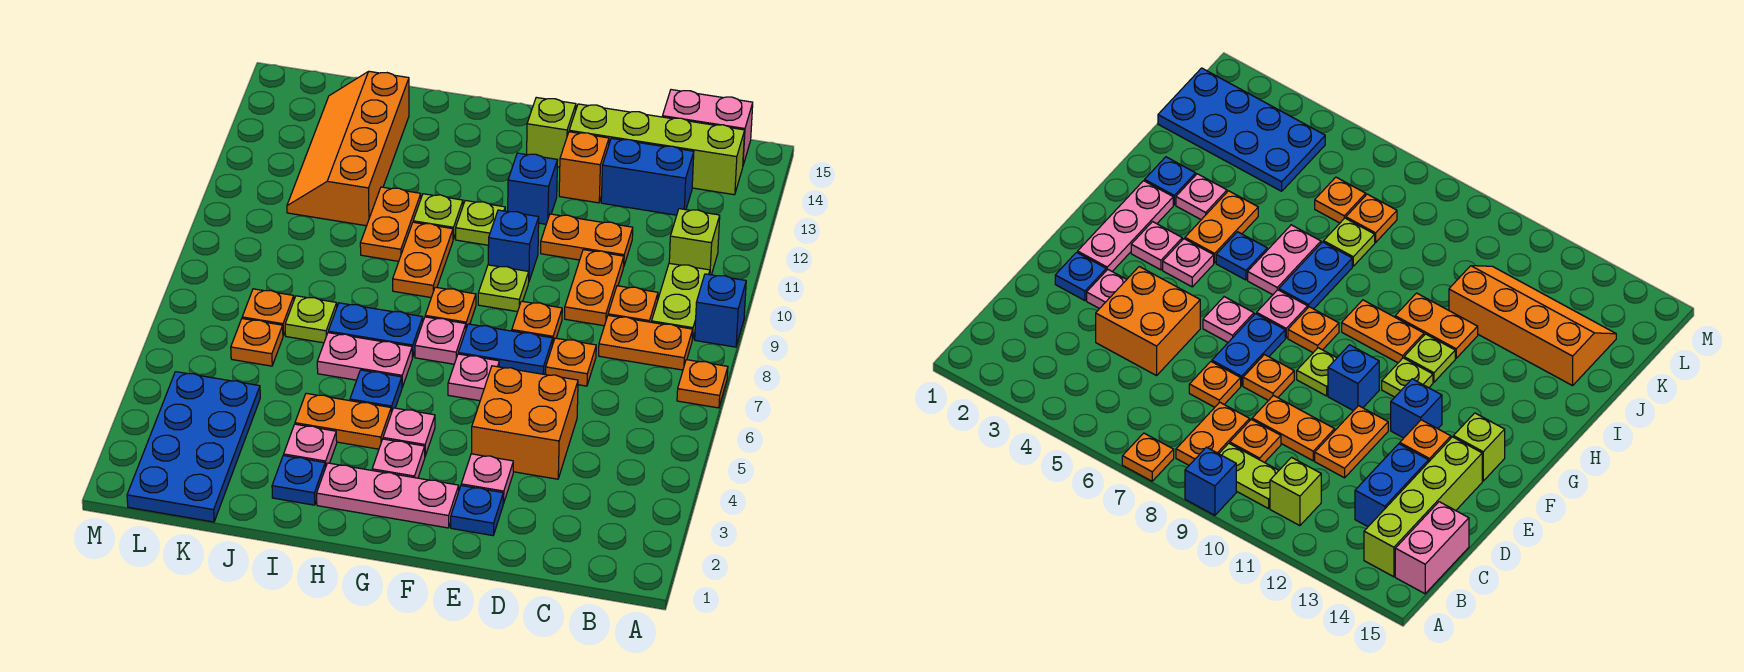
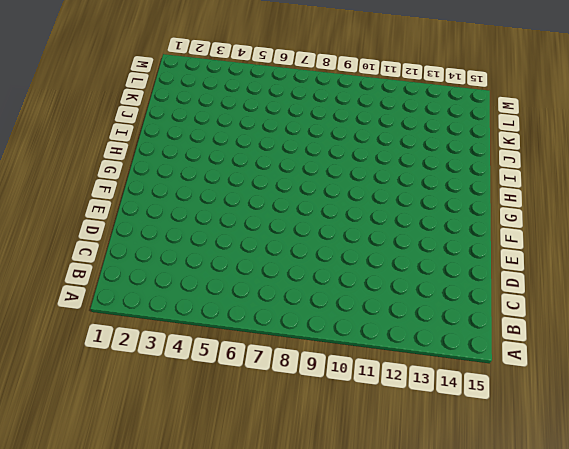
none -> orange 1x1 plate [677,360,728,408]
none -> blue 1x1 brick [695,274,746,347]
none -> orange 1x2 plate [599,315,693,370]
none -> lime 1x2 plate [652,263,710,340]

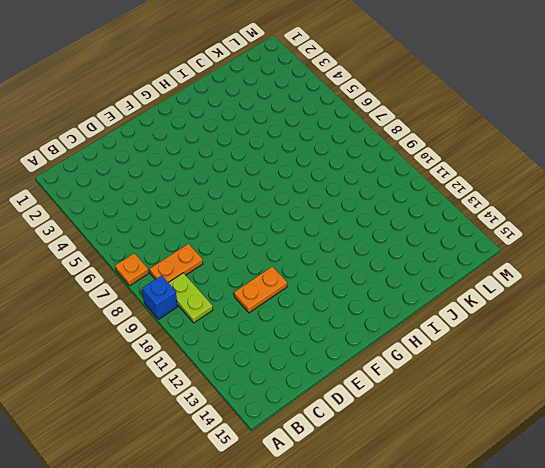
none -> lime 1x1 brick [669,209,720,275]
none -> lime 1x4 brick [569,104,745,195]
none -> pink 1x2 brick [662,90,753,165]
none -> orange 1x1 plate [608,286,658,322]

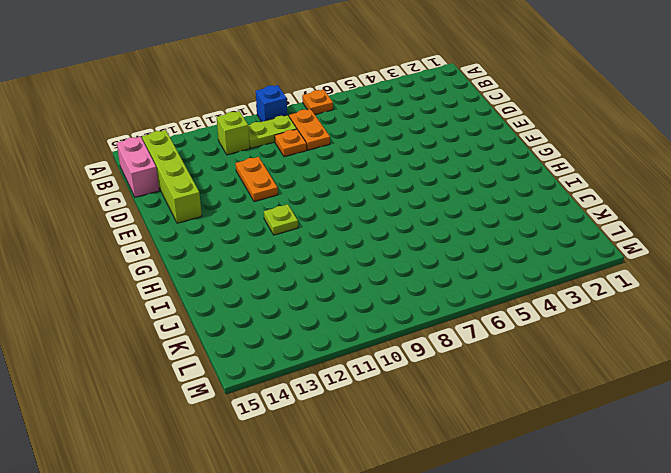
none -> blue 1x2 brick [601,138,694,215]
none -> orange 2x2 brick [472,366,578,479]
none -> orange 1x1 plate [546,338,596,386]
none -> orange 1x2 plate [565,250,624,326]

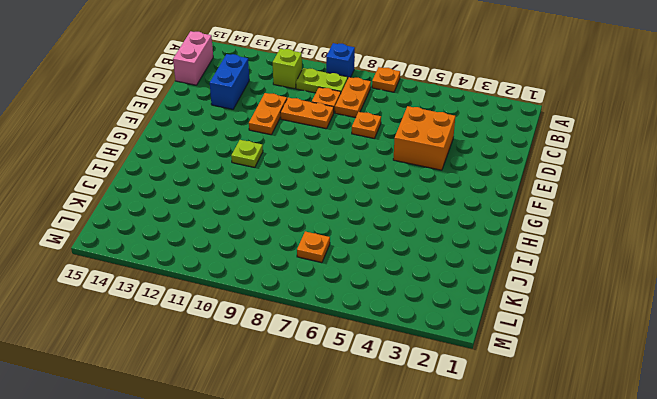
none -> lime 1x4 brick [569,104,745,195]
none -> blue 1x1 plate [451,486,503,536]
none -> pink 1x1 plate [461,454,513,503]
none -> blue 1x2 plate [458,324,553,375]

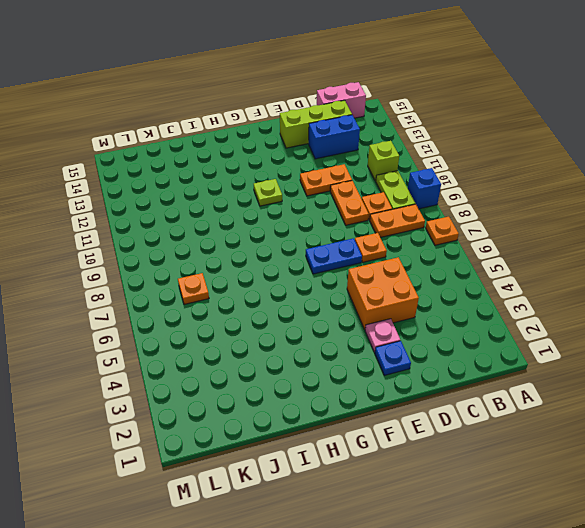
lime 1x3 brick [280,100,352,148] -> lime 1x4 brick [569,104,745,195]
none -> orange 1x1 plate [512,301,562,342]
none -> orange 1x1 brick [559,132,609,203]
none -> pink 1x3 plate [317,463,459,528]
none -> pink 1x1 plate [448,354,499,401]

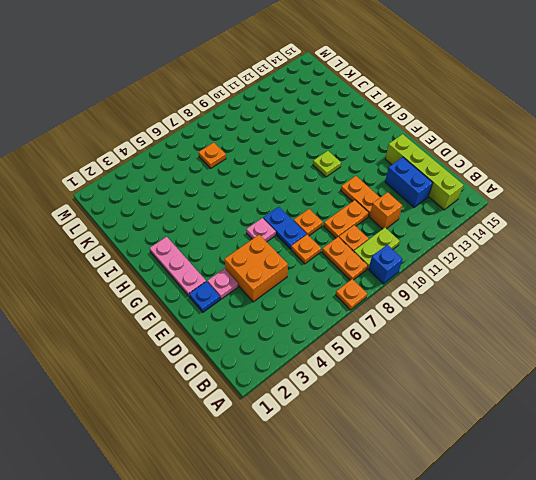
orange 1x1 brick [370,192,402,229] -> orange 1x1 brick moved to [559,132,609,203]
none -> lime 1x1 brick [669,209,720,275]
none -> pink 1x2 brick [662,90,753,165]
none -> lime 1x1 plate [478,265,529,312]
none -> blue 1x1 brick [488,210,539,281]

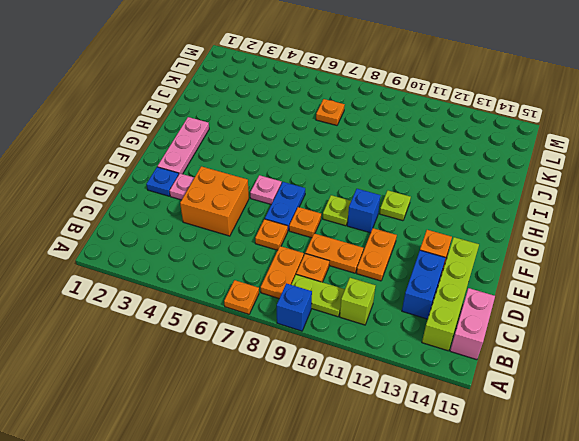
none -> blue 1x1 brick [508,153,557,224]
none -> lime 1x1 brick [527,97,576,167]
none -> pink 1x1 plate [372,439,425,478]
none -> pink 1x1 plate [383,408,435,456]

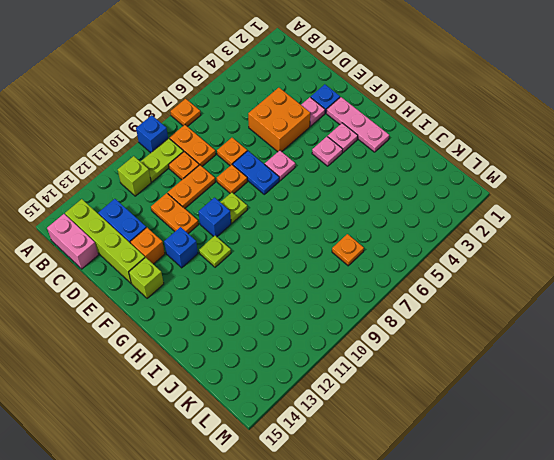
none -> pink 1x1 plate [415,317,466,364]
none -> orange 1x1 plate [425,287,476,328]
none -> orange 1x2 plate [295,393,391,449]
none -> blue 1x1 plate [350,370,402,413]

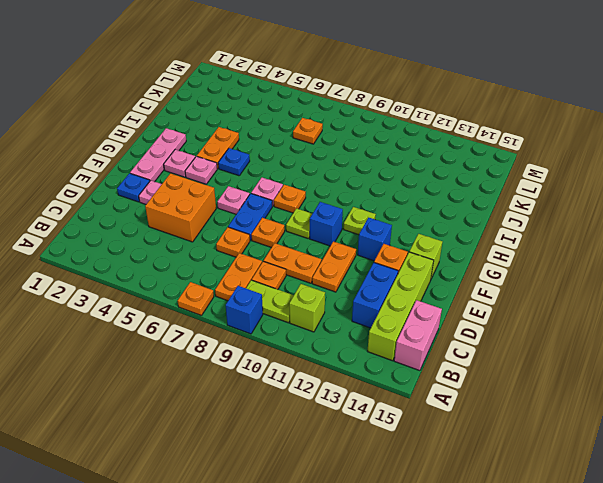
none -> pink 1x2 plate [317,333,412,387]
none -> blue 1x2 plate [328,303,423,357]
none -> orange 1x2 plate [393,222,453,297]
none -> lime 1x1 plate [413,194,463,239]

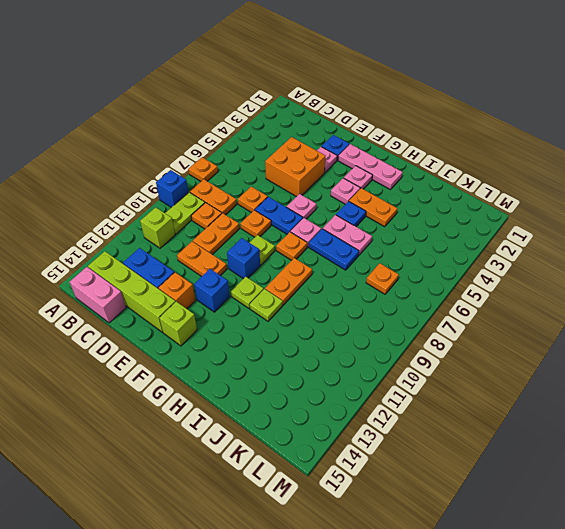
none -> blue 1x1 plate [272,455,325,505]
none -> pink 1x1 plate [284,424,337,468]
none -> orange 1x2 plate [360,187,421,261]
none -> lime 1x1 plate [285,296,337,343]

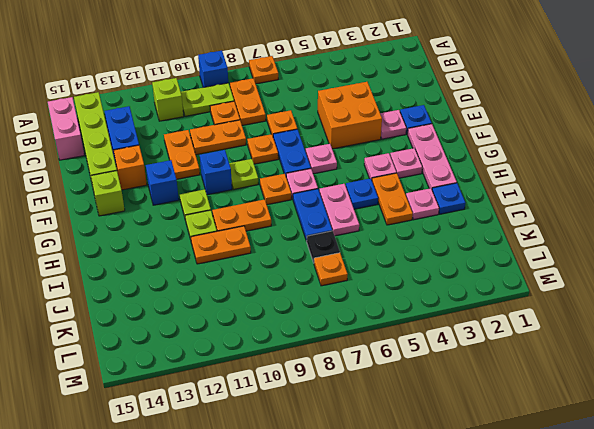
black 1x1 plate [307,231,340,263] -> lime 1x1 plate [285,296,337,343]
none -> orange 2x4 slope [287,71,409,226]
none -> blue 2x4 plate [127,372,260,522]
none -> orange 1x1 plate [231,319,283,366]

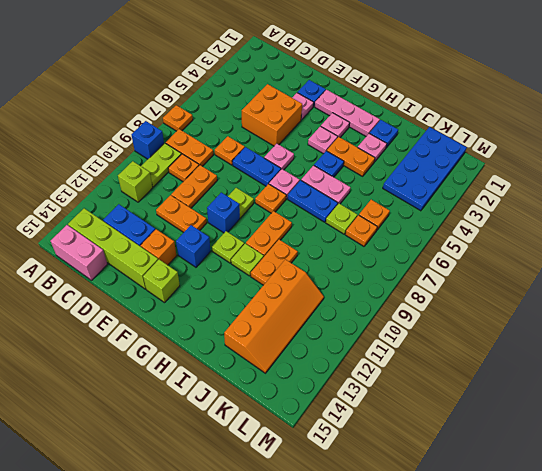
none -> orange 1x1 plate [512,301,562,342]

